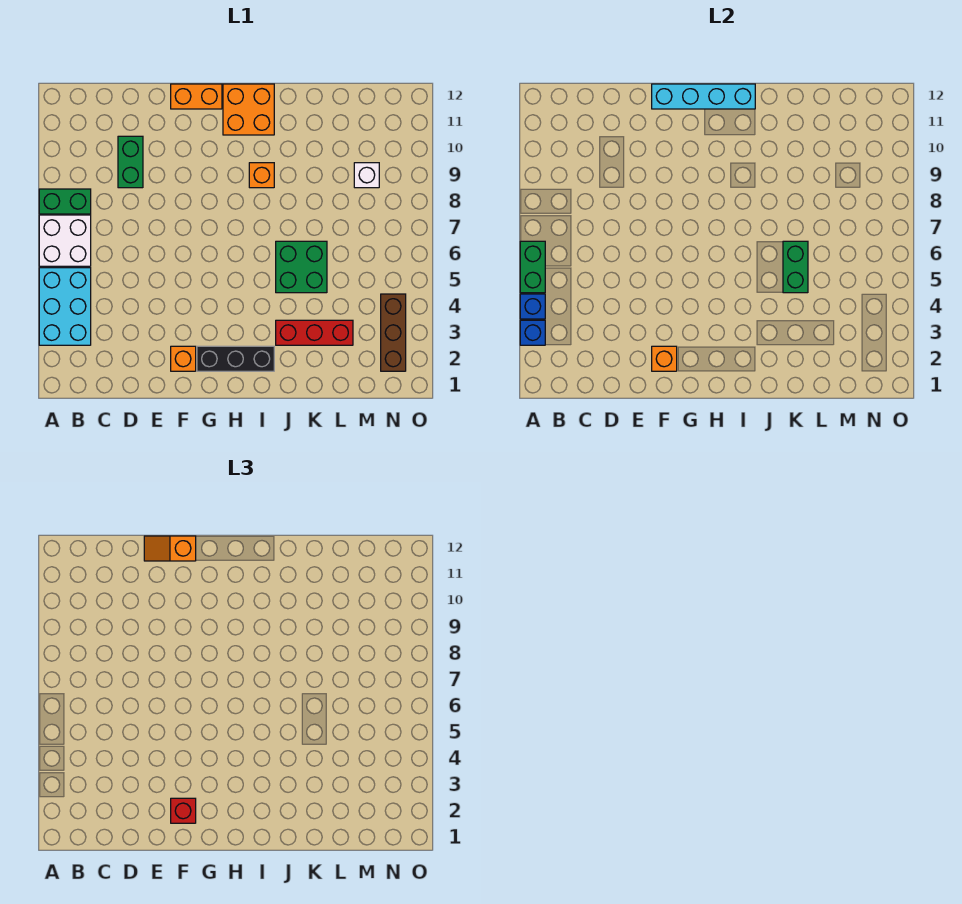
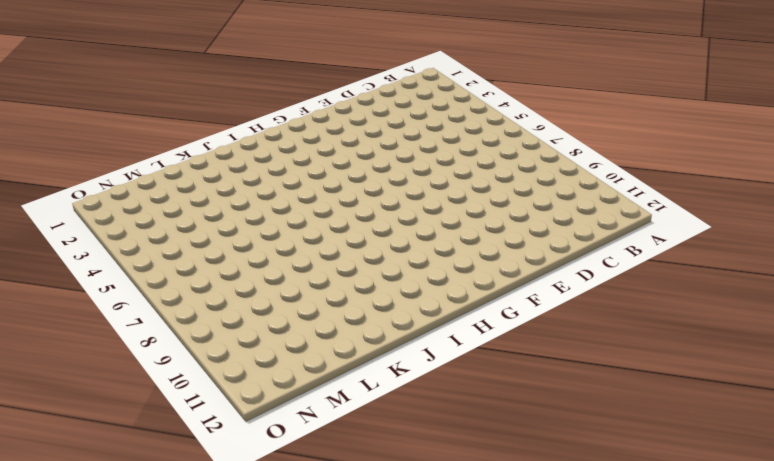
none -> cyan 2x3 brick [39,268,91,345]
none -> white 2x2 brick [39,215,91,266]
none -> green 1x2 brick [39,189,91,214]

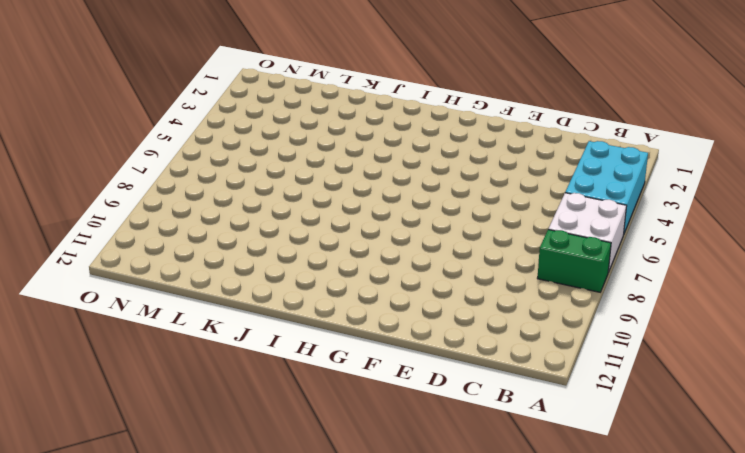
none -> green 1x2 brick [118,136,143,188]
none -> orange 1x1 brick [171,346,196,371]
none -> orange 1x2 brick [171,84,222,109]

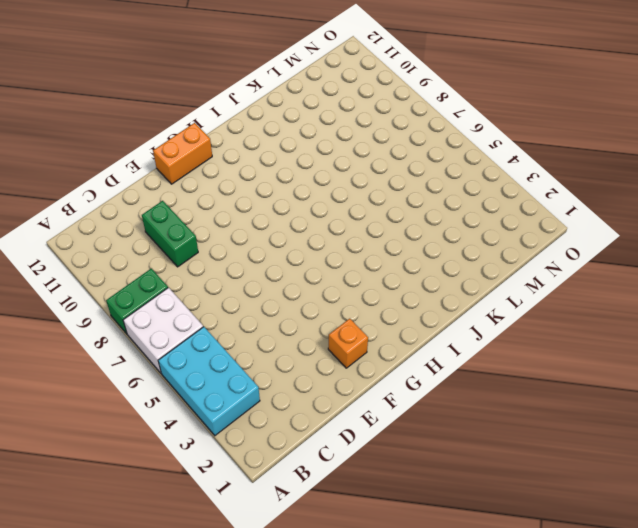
none -> black 1x3 brick [197,346,274,371]
none -> orange 2x2 brick [223,84,274,135]
none -> orange 1x1 brick [249,163,274,188]

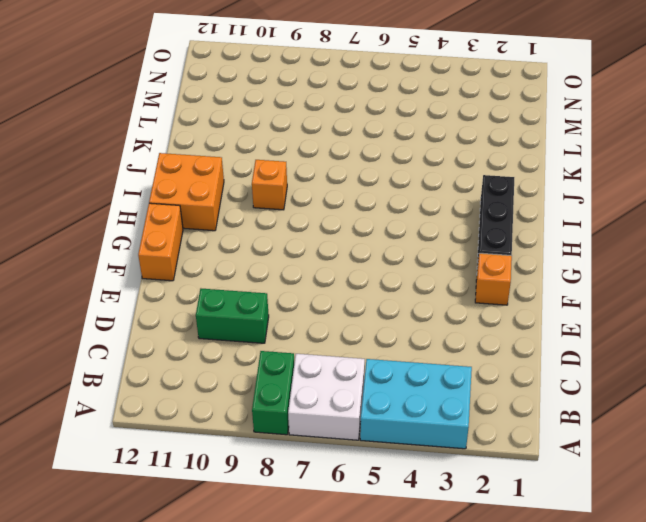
none -> red 1x3 brick [276,320,353,345]
none -> green 2x2 brick [276,241,327,293]
none -> white 1x1 brick [354,163,379,188]

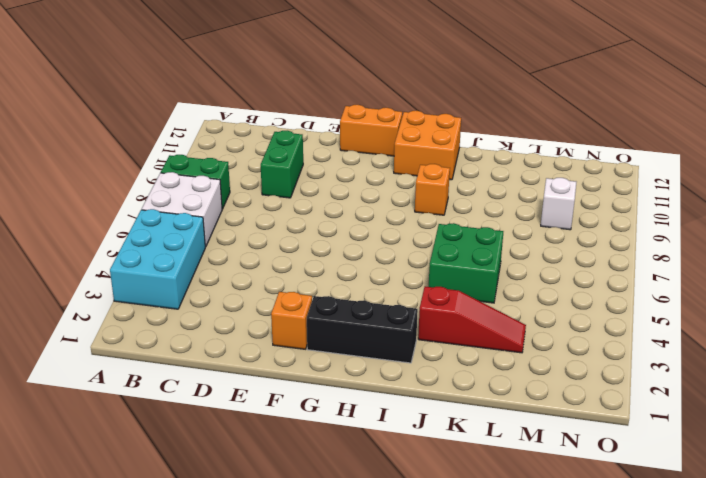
red 1x3 slope [418,286,526,353] -> red 1x3 brick [276,320,353,345]
none -> brown 1x3 brick [381,294,406,371]
none -> blue 1x1 brick [520,320,545,345]
none -> blue 1x1 brick [520,294,545,319]

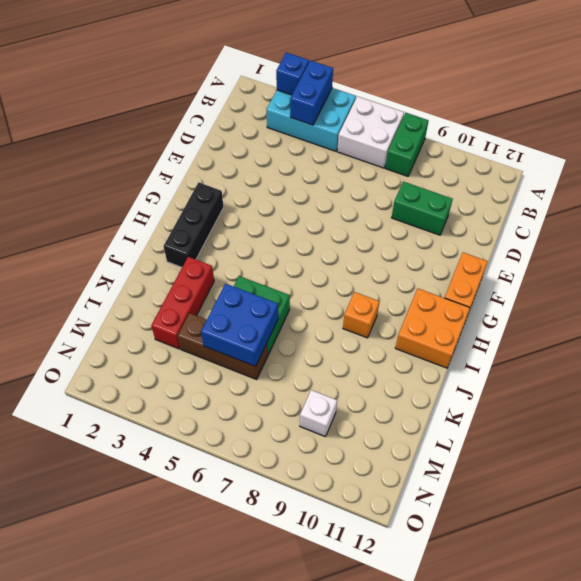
blue 1x2 brick [290,60,333,125] -> blue 1x1 brick [520,294,545,319]
blue 2x2 brick [201,284,278,366] -> green 1x2 brick [783,241,808,293]
brown 1x3 brick [177,313,268,379] -> brown 1x3 brick moved to [381,294,406,371]
none -> orange 1x1 brick [171,346,196,371]
none -> green 1x2 brick [520,241,545,293]
none -> orange 1x1 brick [652,346,677,371]

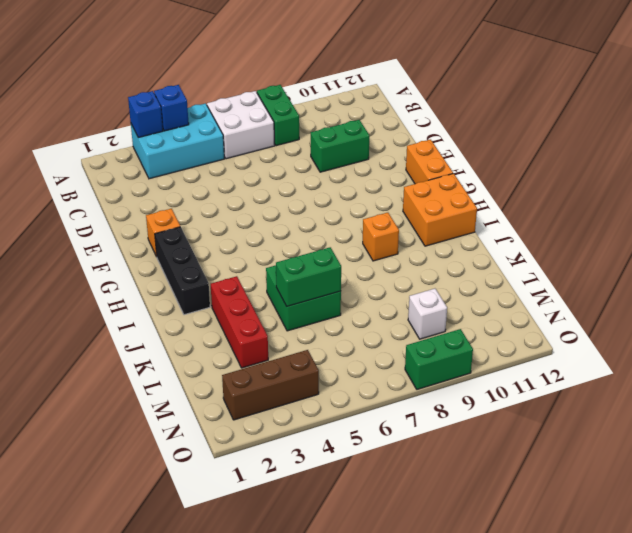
green 1x2 brick [405,329,473,389] -> green 1x2 brick moved to [520,241,545,293]
none -> orange 1x1 brick [652,346,677,371]
none -> cyan 1x4 brick [652,84,755,109]
none -> orange 1x2 slope [144,536,196,561]

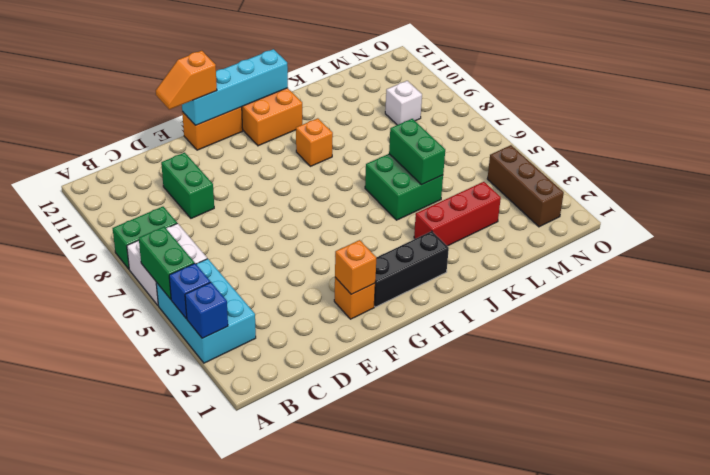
none -> red 1x1 brick [171,798,196,823]

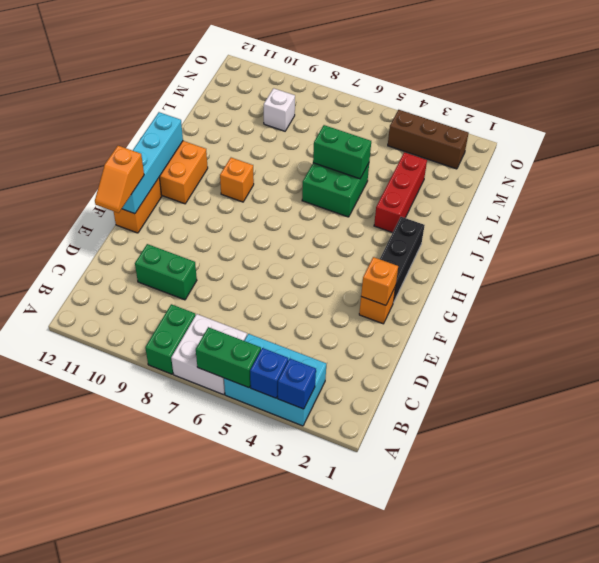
none -> red 1x1 brick [171,798,196,823]

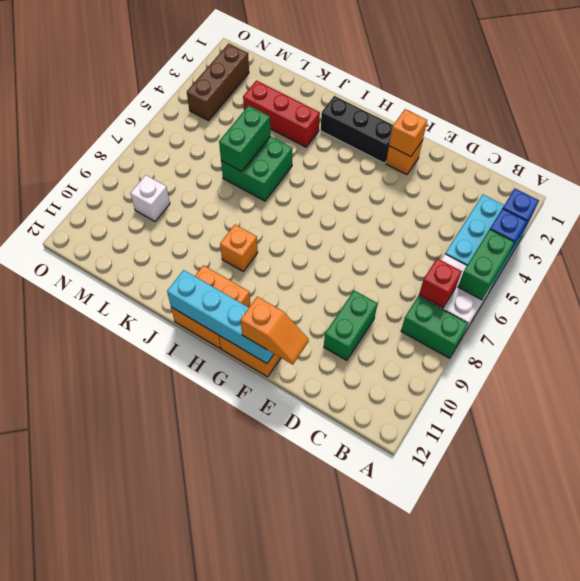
red 1x1 brick [419,258,462,308] -> red 1x1 brick moved to [171,798,196,823]

